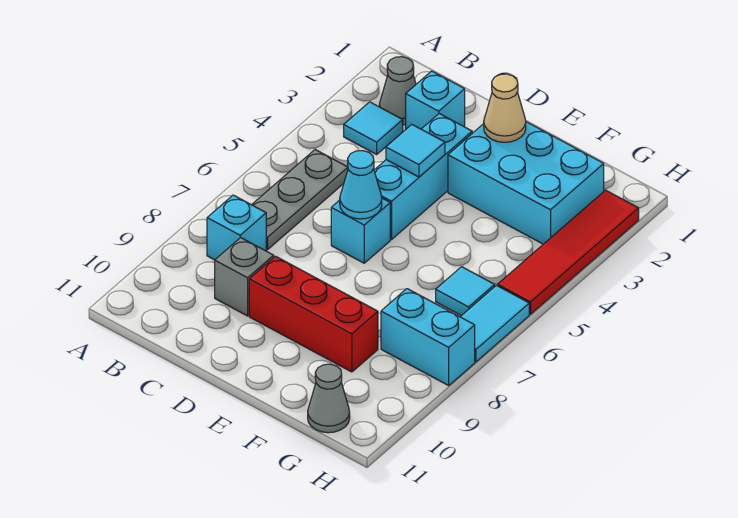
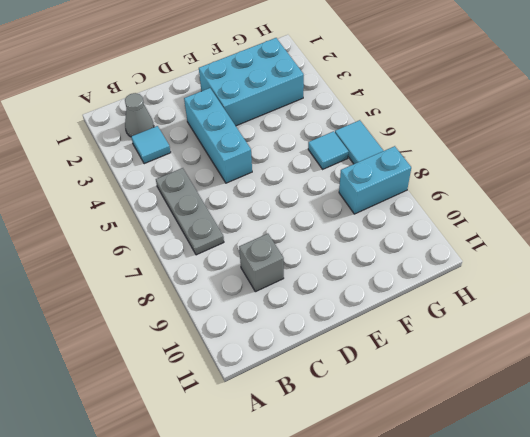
none -> cyan 1x1 brick [207,195,266,260]
none -> cyan 1x1 brick [406,71,465,129]
none -> cyan 1x1 brick [331,198,390,263]

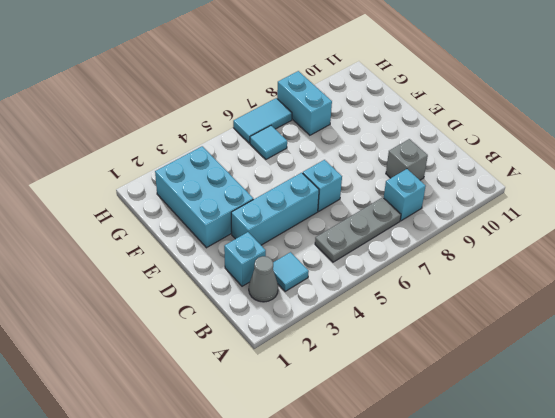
none -> red 1x3 brick [249,256,378,372]
none -> grey 1x1 cone [308,364,350,433]
none -> red 1x4 tile [498,190,639,314]

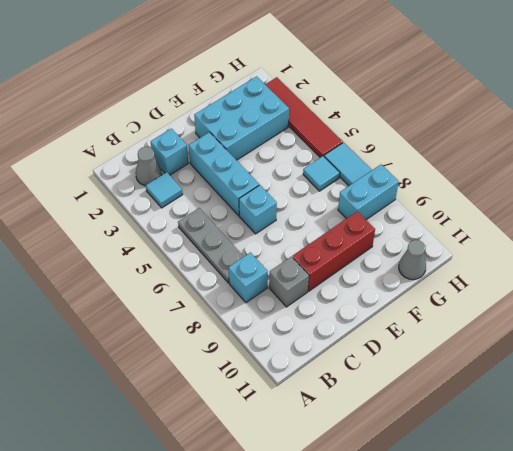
none -> cyan 1x1 tile [386,125,445,177]
none -> cyan 1x1 cone [340,151,382,219]
none -> tan 1x1 cone [484,74,526,142]

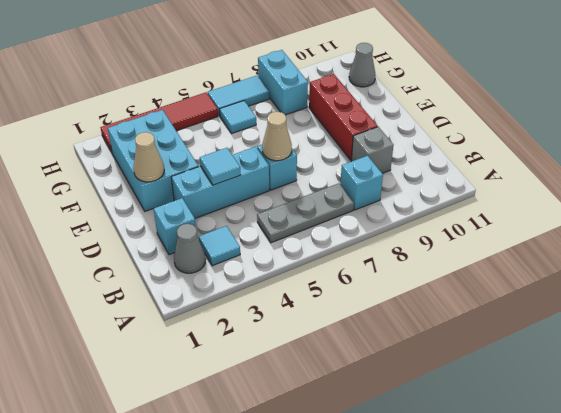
tan 1x1 cone [262,112,292,161] -> cyan 1x1 cone [340,151,382,219]

